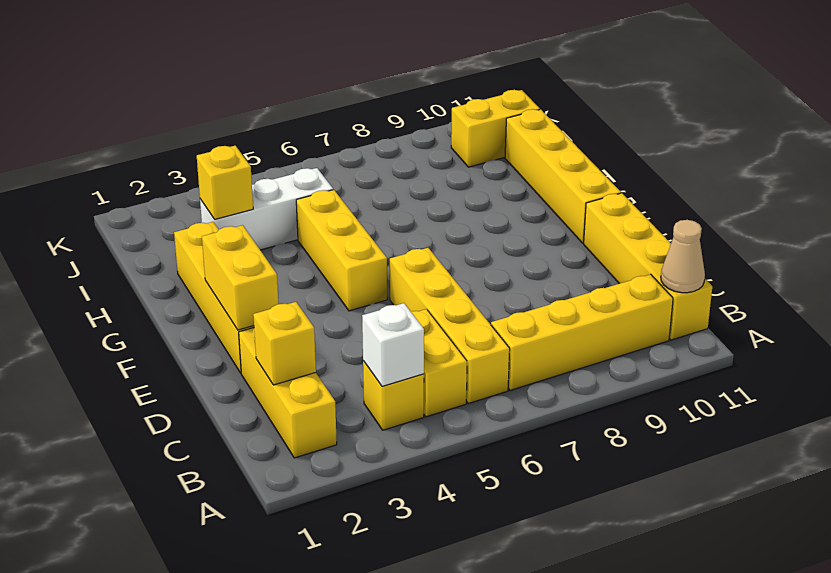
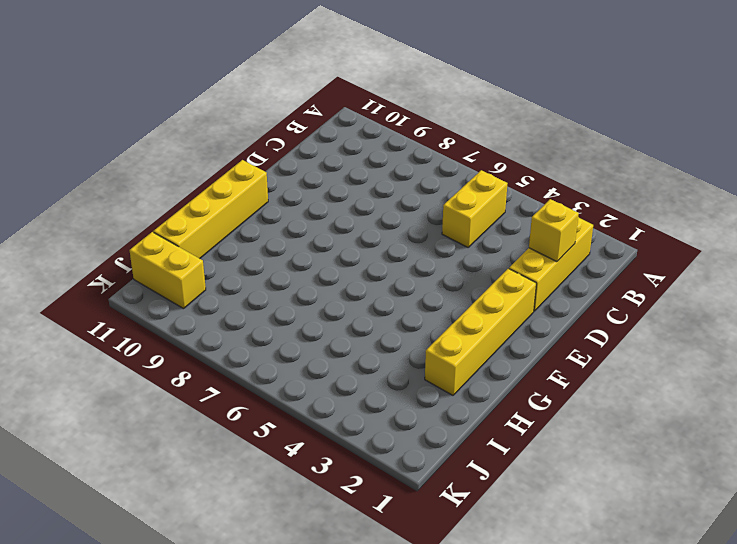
none -> yellow 1x1 brick [363,361,424,430]
none -> yellow 1x4 brick [390,248,510,403]
none -> yellow 1x4 brick [491,274,673,390]

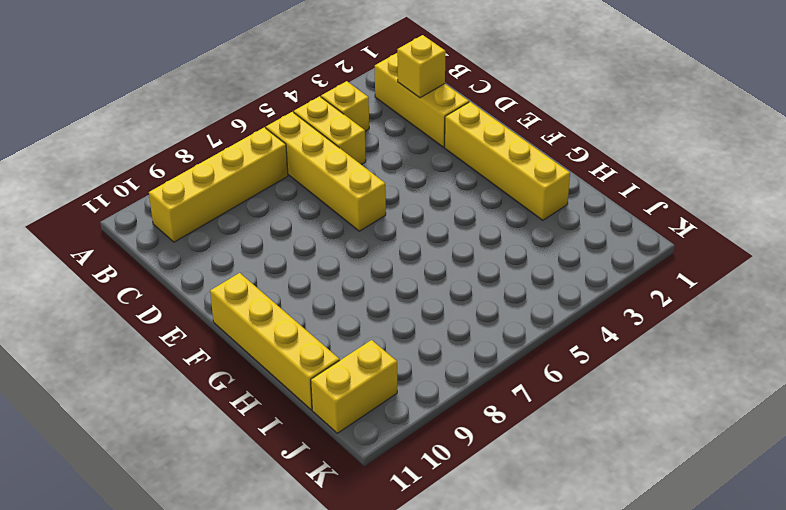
none -> yellow 1x4 brick [584,193,712,340]
none -> yellow 1x3 brick [296,190,387,311]
none -> white 1x3 brick [200,168,333,250]

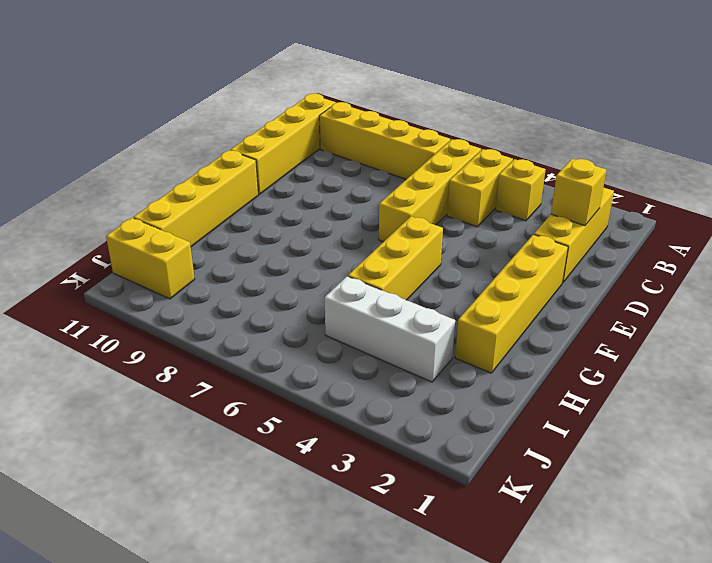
none -> white 1x1 brick [362,303,424,386]
none -> tan 1x1 cone [661,220,705,293]
none -> yellow 1x2 brick [202,225,278,330]

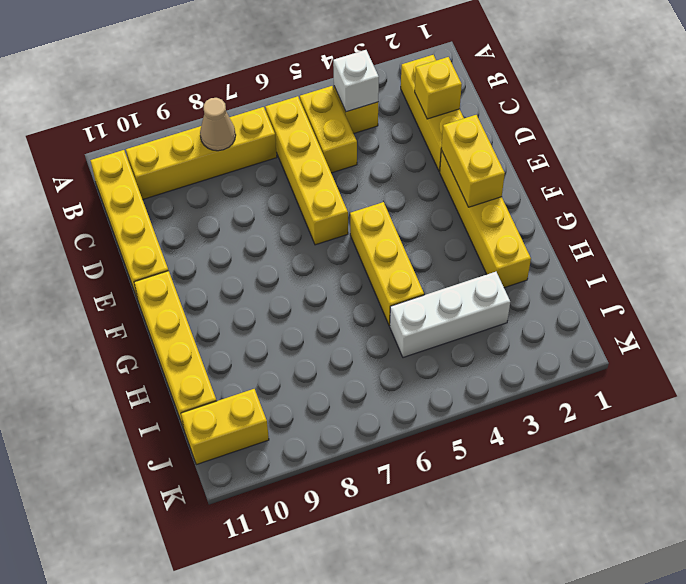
tan 1x1 cone [200,98,236,151] -> tan 1x1 cone moved to [661,220,705,293]
none -> yellow 1x1 brick [197,146,253,219]

